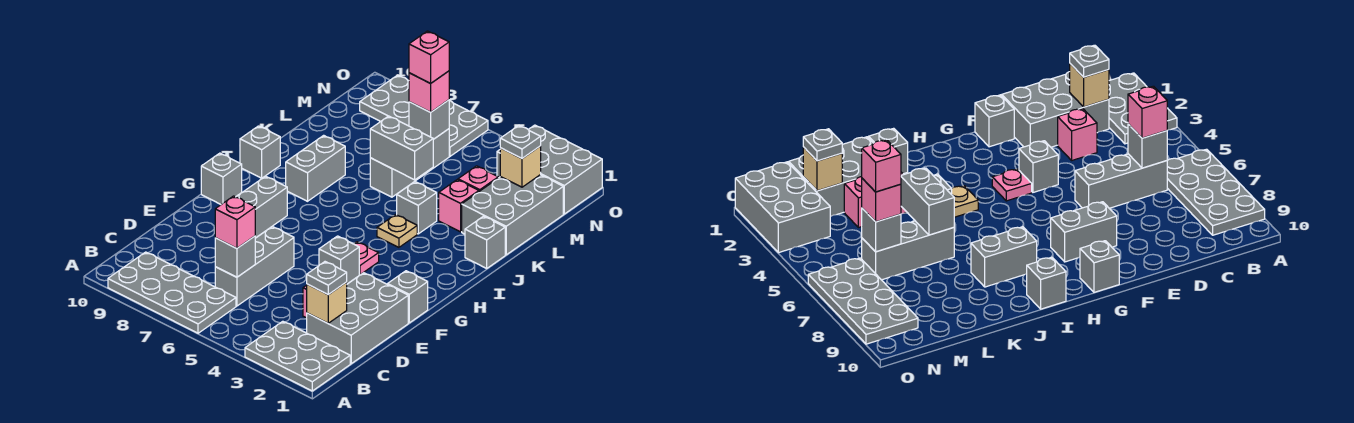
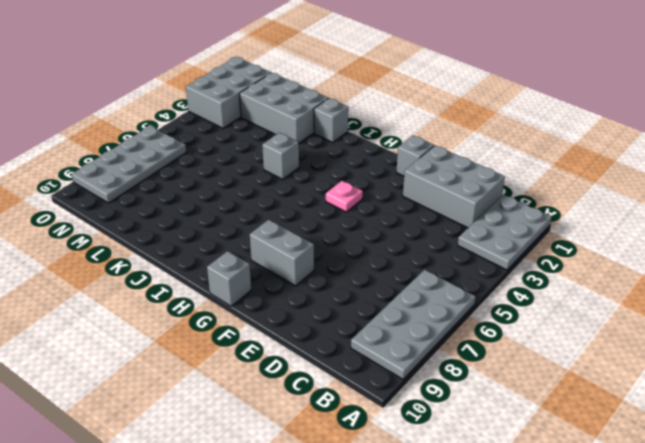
none -> grey 1x3 brick [215,227,294,306]
none -> pink 1x1 brick [1058,109,1097,160]
none -> grey 1x1 brick [319,236,359,284]
none -> tan 1x1 plate [377,215,417,247]

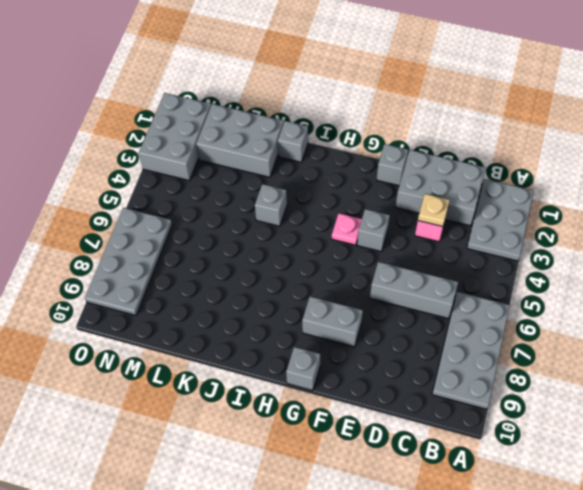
tan 1x1 plate [418,194,450,227] -> tan 1x1 plate moved to [377,215,417,247]
none -> grey 1x2 brick [286,135,345,201]
none -> grey 1x1 brick [240,126,280,178]
none -> pink 1x1 brick [439,180,479,232]
none -> grey 1x3 brick [370,129,449,197]

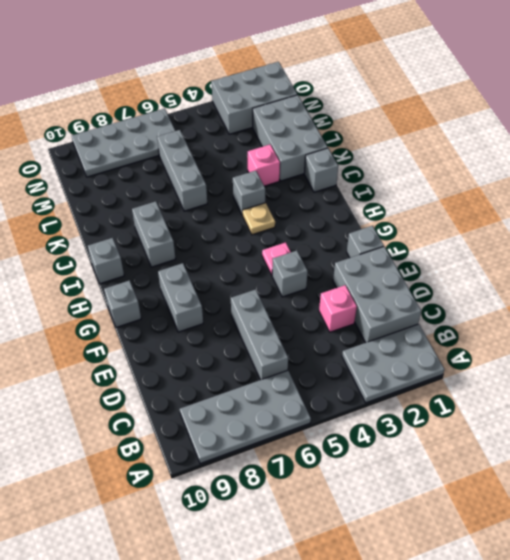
none -> pink 1x1 brick [458,166,498,191]
none -> tan 1x1 brick [307,282,347,323]
none -> grey 1x1 brick [215,236,255,277]
none -> grey 1x2 brick [370,116,433,180]

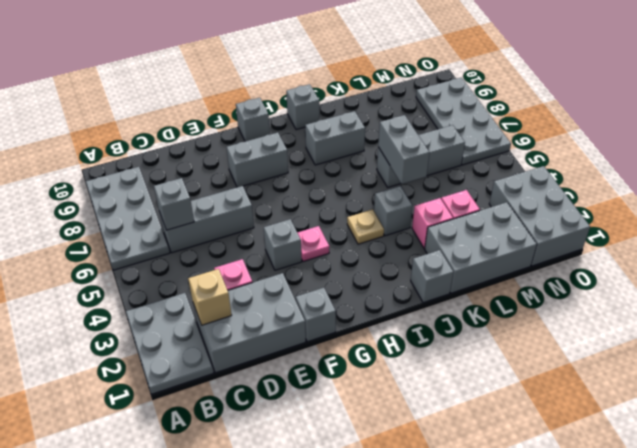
none -> tan 1x1 brick [500,146,541,187]
none -> grey 1x1 brick [409,100,449,139]
none -> grey 1x1 plate [307,262,347,295]
none -> pink 1x1 brick [215,196,255,248]

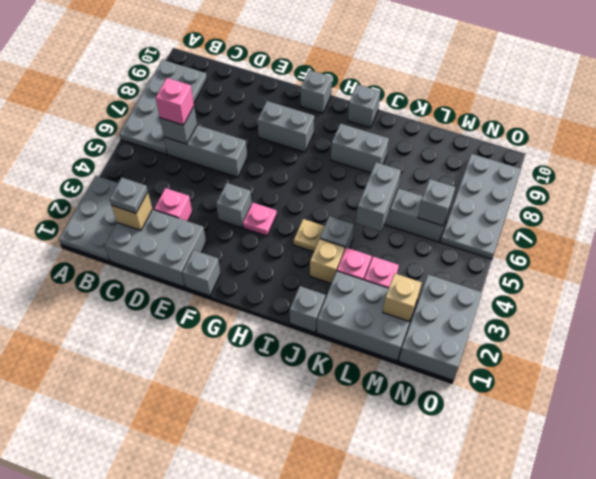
tan 1x1 brick [310,239,345,284] -> none
none -> grey 1x1 plate [500,126,541,158]
none -> pink 1x1 brick [409,71,449,112]
none -> pink 1x1 brick [409,31,449,83]

